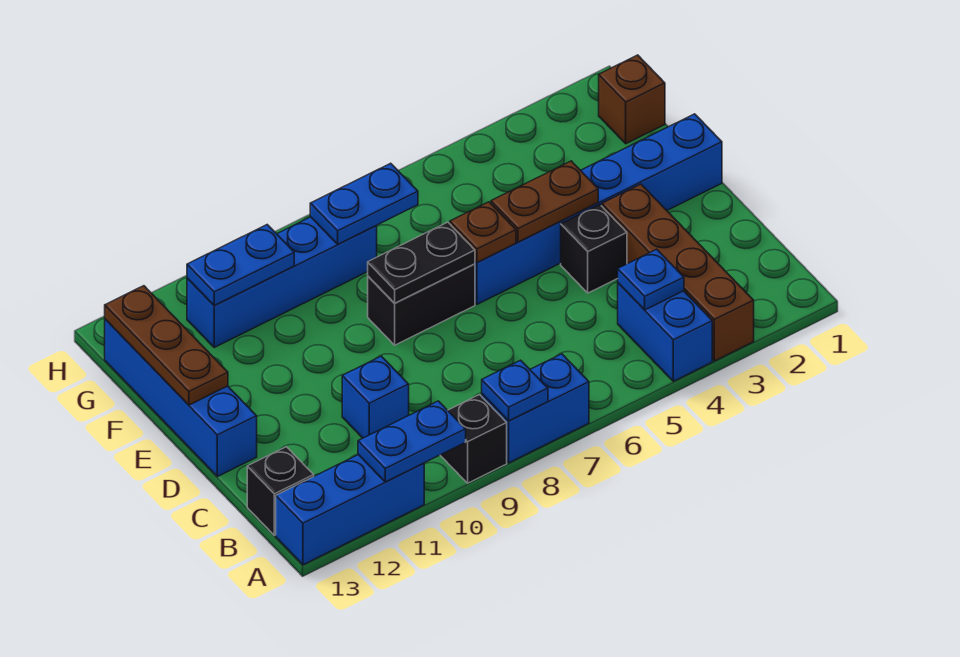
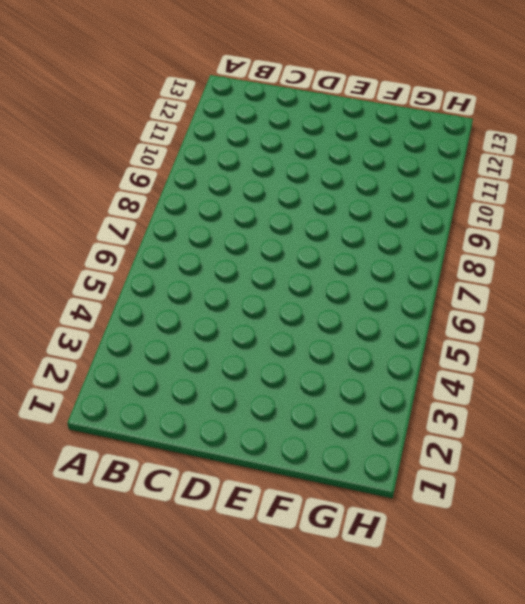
none -> brown 1x4 brick [602,184,754,361]
none -> blue 1x2 brick [618,283,712,381]
none -> blue 1x2 brick [482,354,589,463]

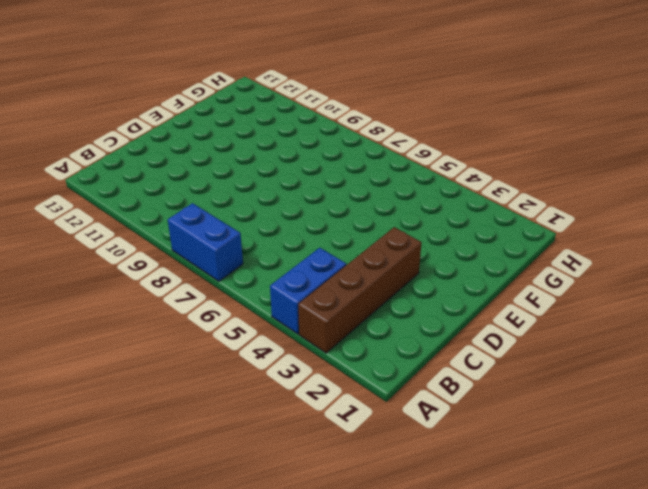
none -> black 1x1 brick [440,395,507,483]
none -> blue 1x3 brick [276,455,424,565]
none -> black 1x1 brick [247,447,314,535]

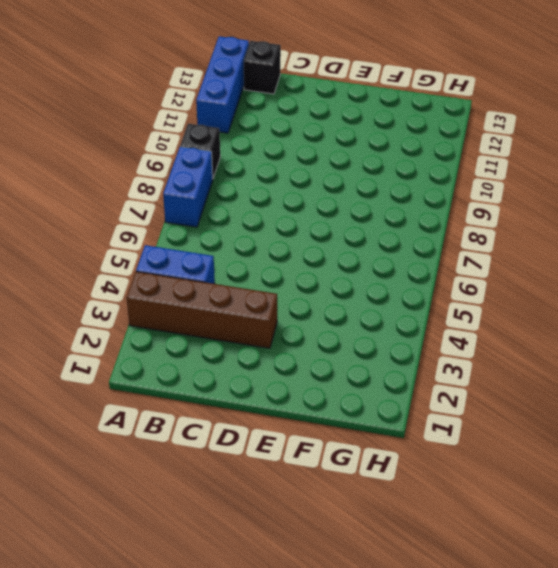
none -> blue 1x1 brick [342,356,409,438]
none -> black 1x1 brick [561,204,627,293]
none -> blue 1x4 brick [105,319,257,477]

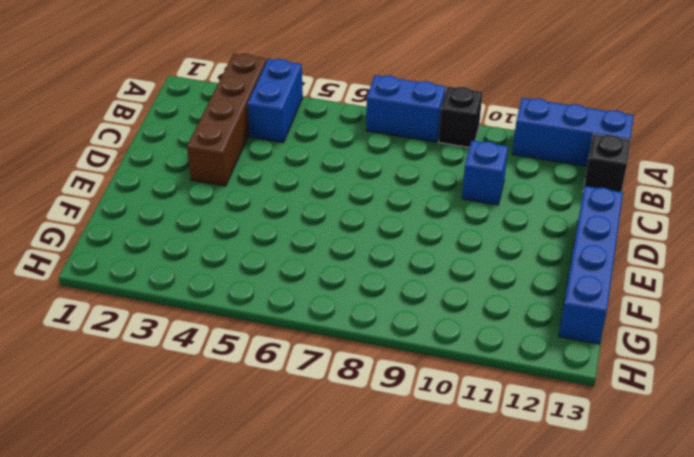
none -> black 1x1 brick [561,204,627,293]
none -> blue 1x6 brick [475,114,722,304]
none -> black 1x2 brick [368,264,475,345]

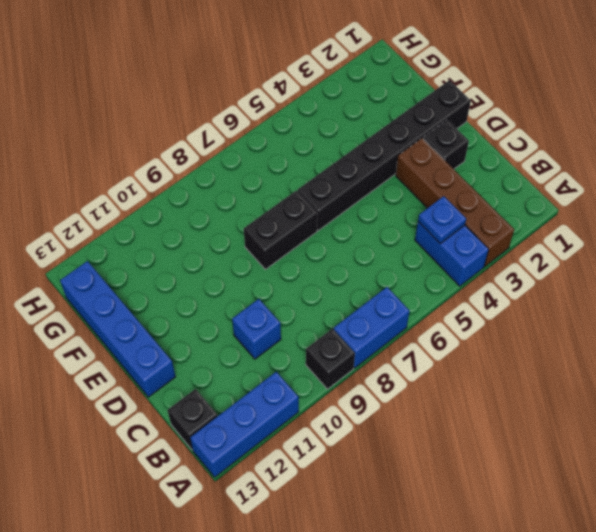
black 1x1 brick [423,120,469,169] -> black 1x1 brick moved to [561,204,627,293]
black 1x6 brick [298,80,471,231] -> blue 1x6 brick [475,114,722,304]
none -> brown 1x1 brick [599,55,665,144]
none -> blue 1x4 brick [187,217,377,347]
none -> blue 1x1 plate [482,360,548,421]

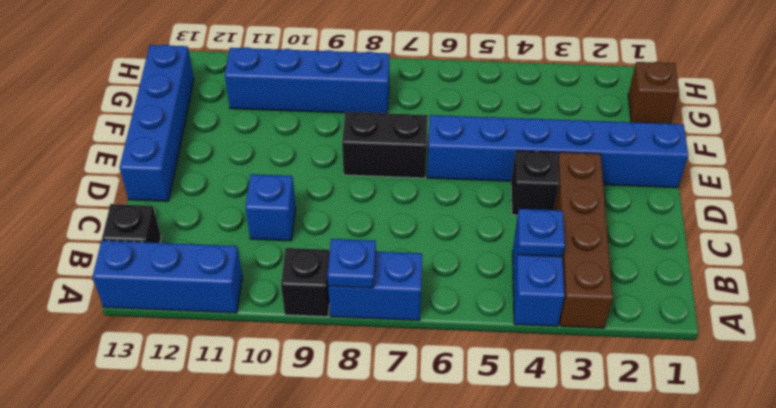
none -> blue 1x2 plate [358,401,466,482]
none -> brown 1x2 plate [491,161,598,242]
none -> brown 1x1 plate [450,202,516,263]

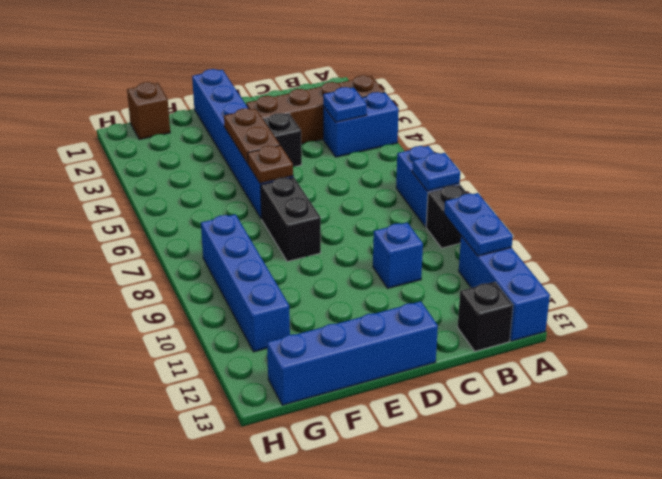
none -> black 1x2 plate [368,222,475,303]
none -> brown 1x3 plate [105,286,228,405]
none -> blue 1x2 plate [310,163,418,244]

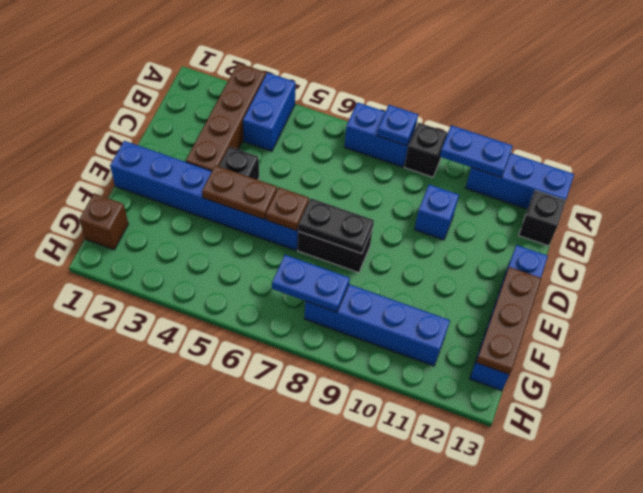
none -> blue 1x1 plate [618,249,684,310]
none -> blue 1x2 plate [187,225,294,306]

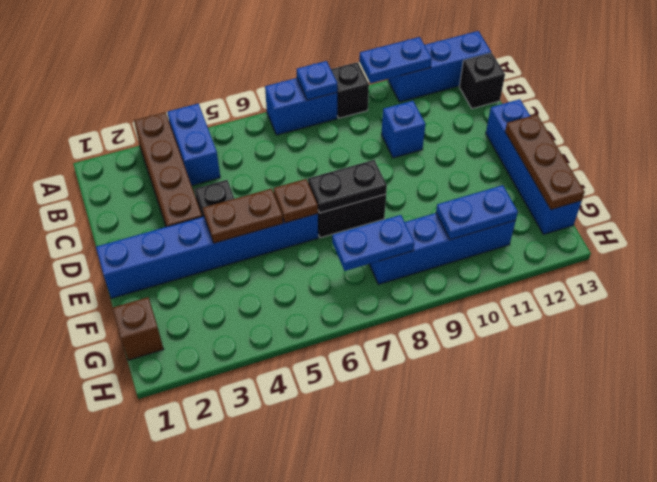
none -> blue 1x1 plate [618,249,684,310]

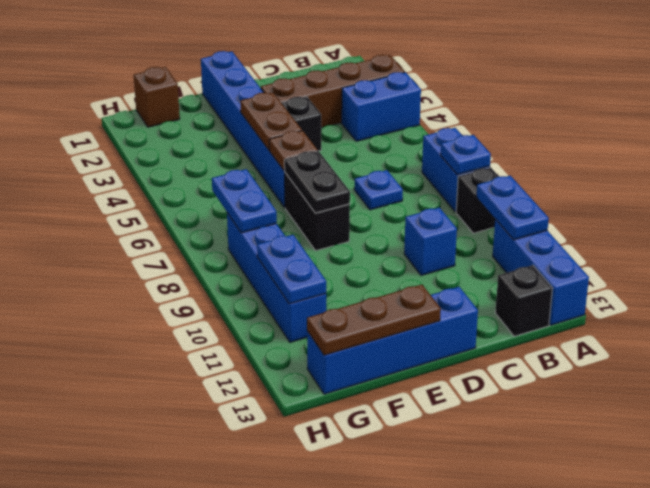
blue 1x1 plate [354,170,403,210] -> blue 1x1 plate moved to [618,249,684,310]

